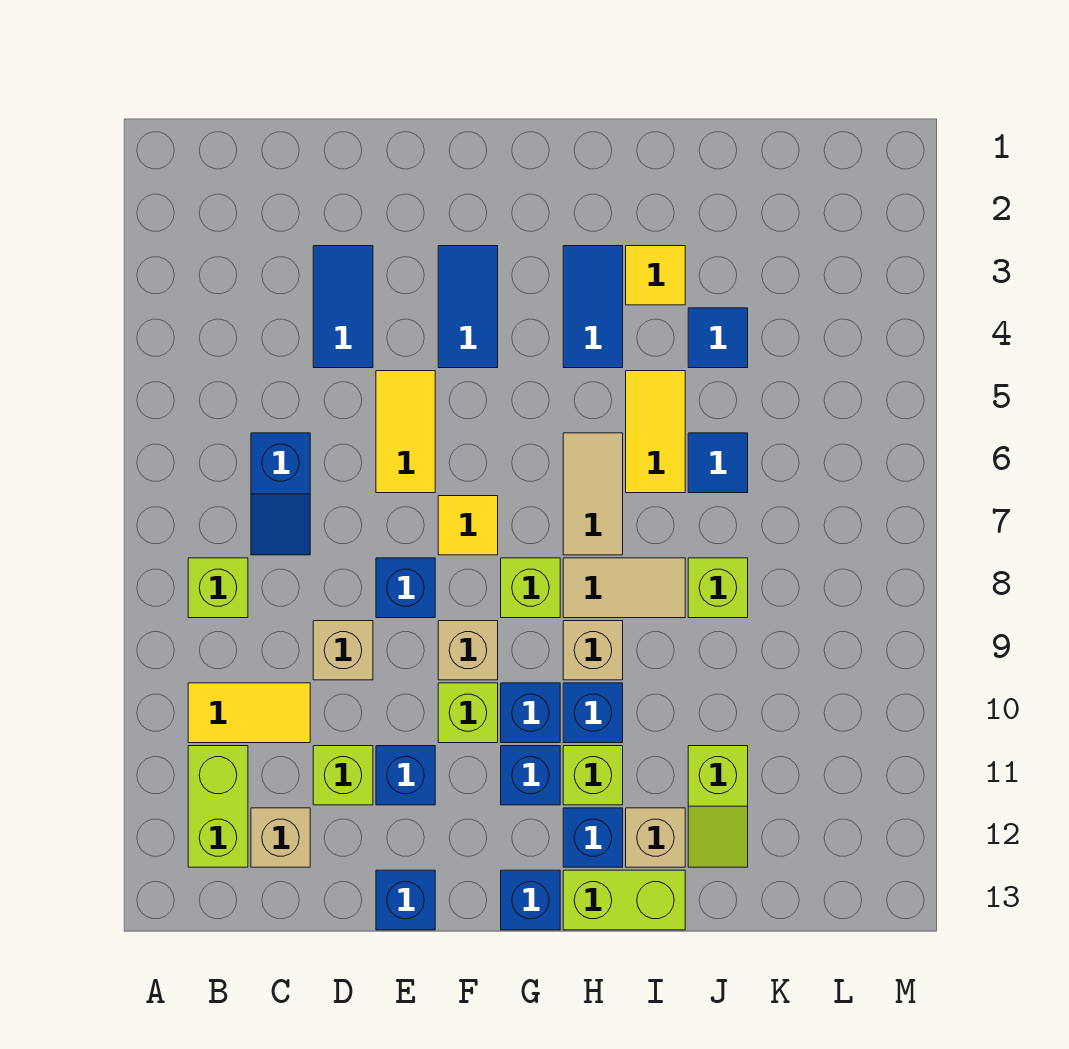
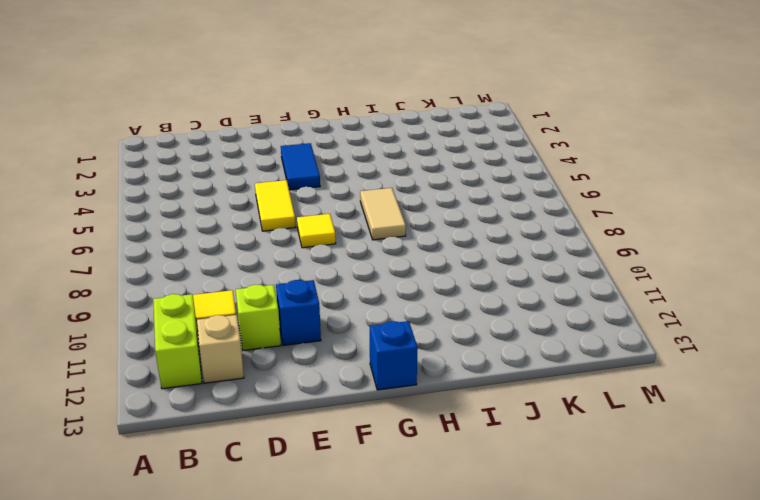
none -> lime 1x1 brick [188,558,248,618]
none -> blue 1x2 slope [251,433,310,555]
none -> blue 1x2 tile [313,246,373,368]
none -> tan 1x1 brick [313,621,373,680]

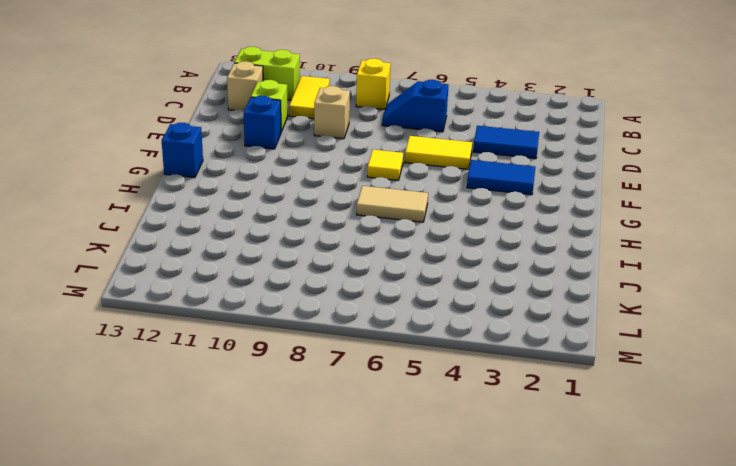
yellow 1x1 brick [356,58,391,109] -> lime 1x1 brick [188,558,248,618]
none -> blue 1x1 brick [376,558,435,618]
none -> blue 1x1 brick [376,870,435,930]
none -> tan 1x1 brick [438,621,498,680]
none -> lime 1x1 brick [438,683,498,743]

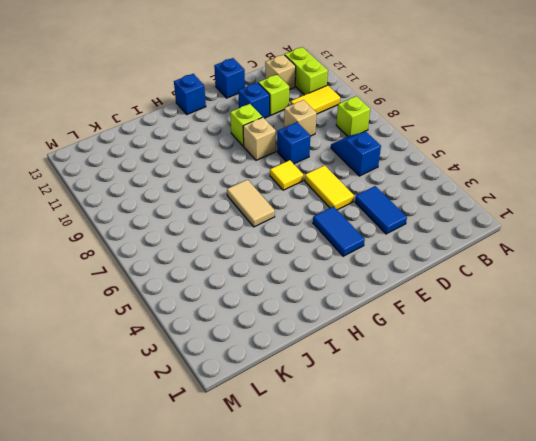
none -> lime 1x1 brick [501,558,560,618]
none -> blue 1x1 brick [501,683,560,743]
none -> blue 1x1 brick [501,746,560,805]
none -> blue 1x2 tile [563,246,623,368]

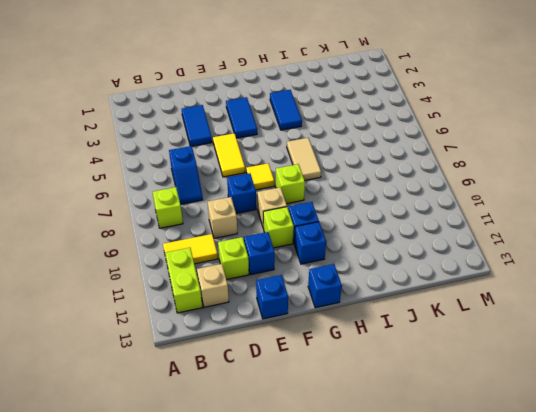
none -> tan 1x2 tile [563,558,685,618]
none -> tan 1x1 brick [563,621,623,680]
none -> blue 1x1 brick [563,683,623,743]
none -> lime 1x1 brick [563,746,623,805]

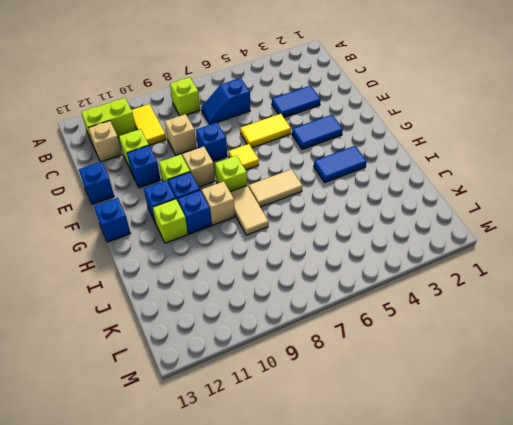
none -> blue 1x1 brick [563,808,623,867]
none -> lime 1x2 brick [563,870,685,930]
none -> yellow 1x1 tile [626,246,685,305]
none -> yellow 1x2 tile [626,371,685,493]

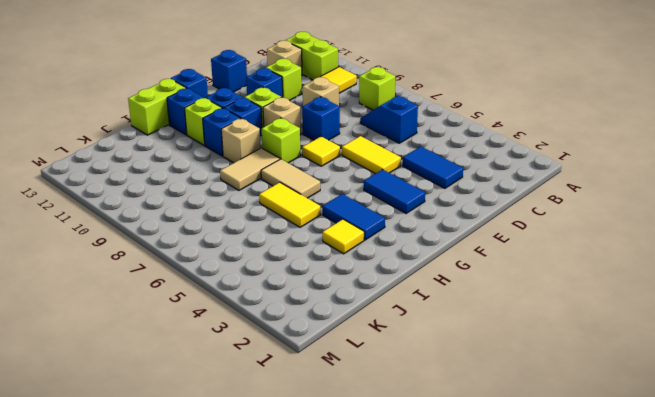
none -> tan 1x1 brick [626,808,685,867]
none -> blue 1x1 tile [688,308,748,368]
none -> blue 1x1 tile [688,433,748,493]
none -> lime 1x1 brick [688,558,748,618]

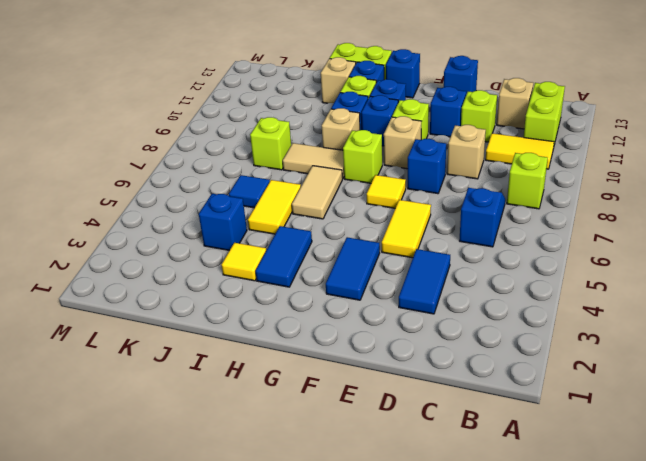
blue 1x1 brick [199,194,247,251] -> blue 1x1 tile [688,308,748,368]
none -> lime 1x2 slope [688,746,748,867]

